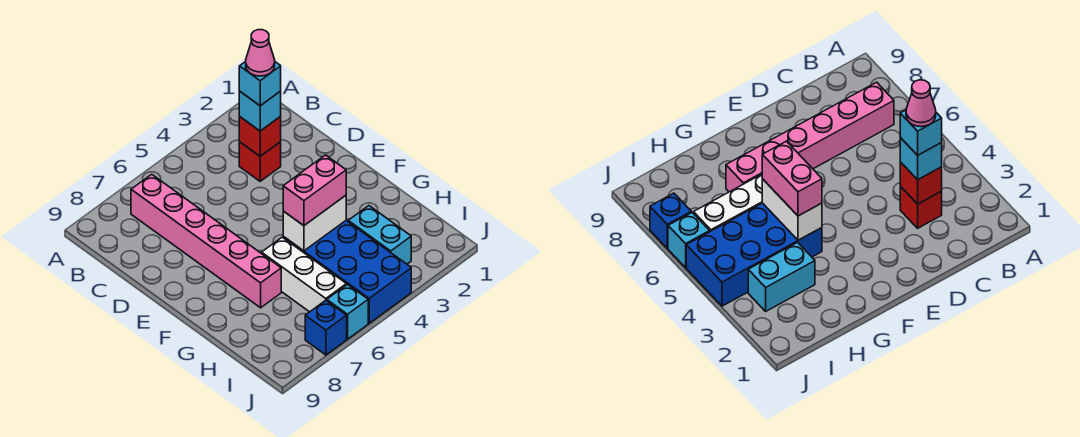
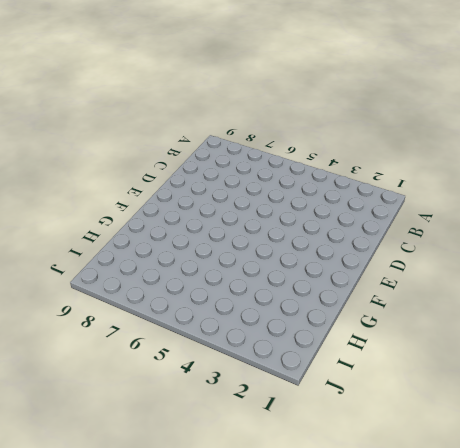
none -> pink 1x6 brick [131,174,281,308]
none -> red 1x1 brick [239,142,281,181]
none -> blue 2x4 brick [283,221,411,323]

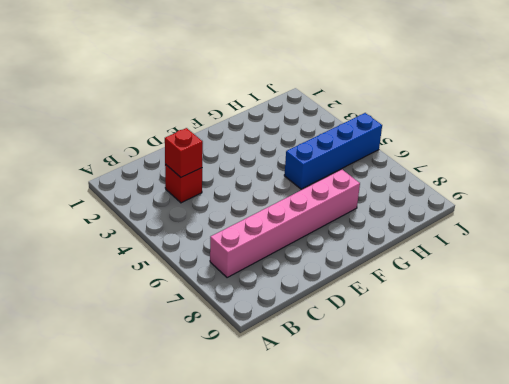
blue 1x4 brick [284,113,382,189] -> blue 2x4 brick [283,221,411,323]
none -> white 1x3 brick [262,237,346,312]
none -> cyan 1x2 brick [348,206,411,264]
none -> cyan 1x1 brick [327,285,368,339]

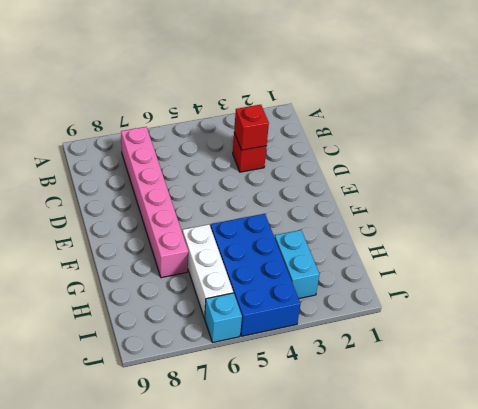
none -> blue 1x1 brick [305,300,347,355]
none -> white 1x2 brick [283,195,346,251]
none -> cyan 1x1 brick [239,91,281,131]

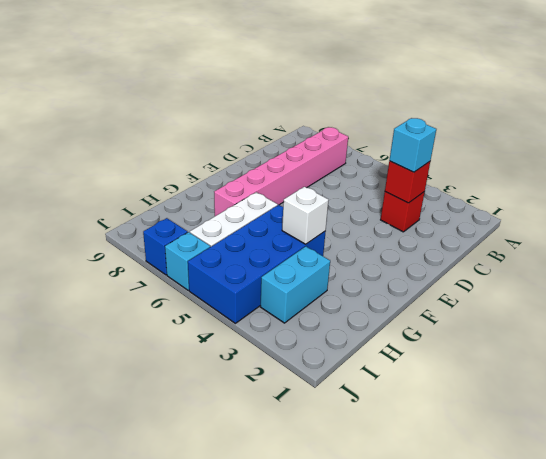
white 1x1 brick [282,187,328,244] -> white 1x2 brick [283,195,346,251]
none -> pink 1x2 brick [283,155,346,226]
none -> cyan 1x1 brick [239,61,281,106]
none -> pink 1x1 cone [246,30,275,76]

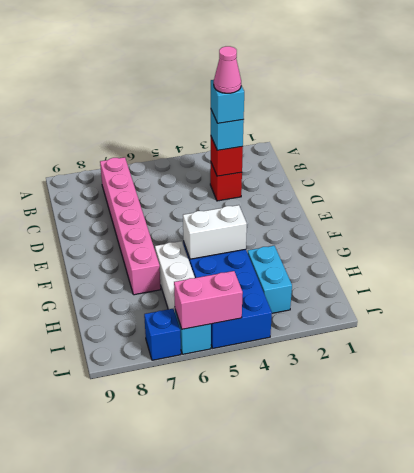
pink 1x2 brick [174,271,243,329] -> pink 1x2 brick moved to [283,155,346,226]

